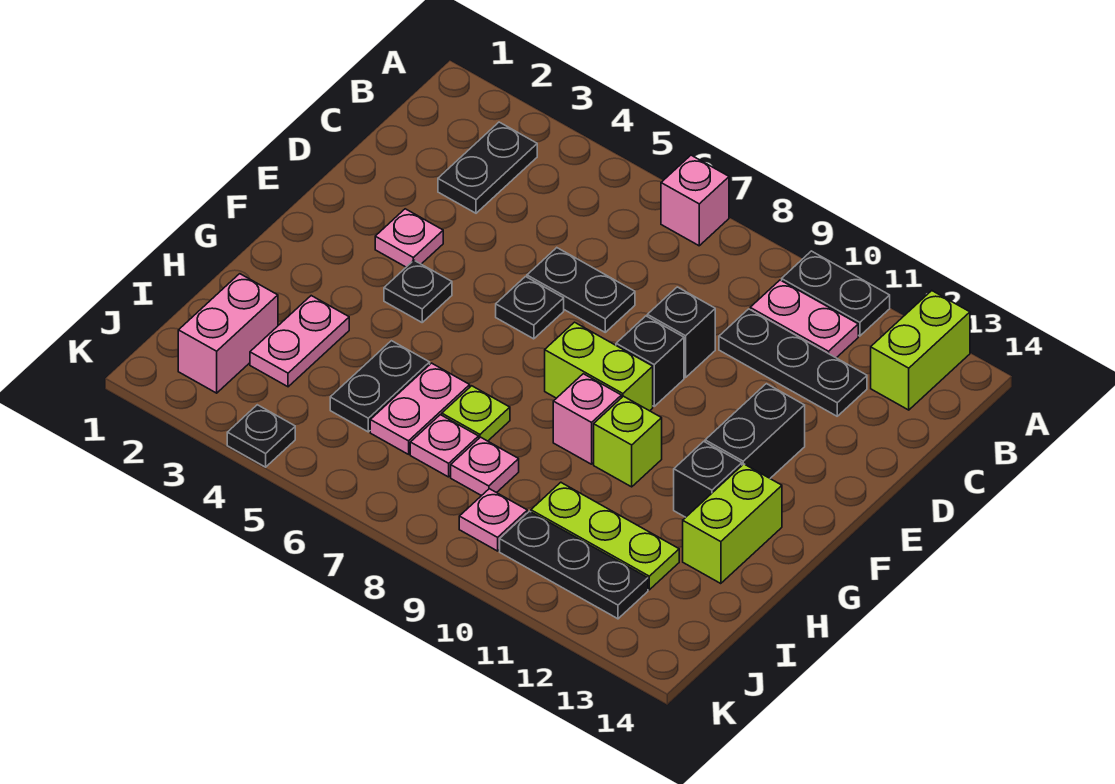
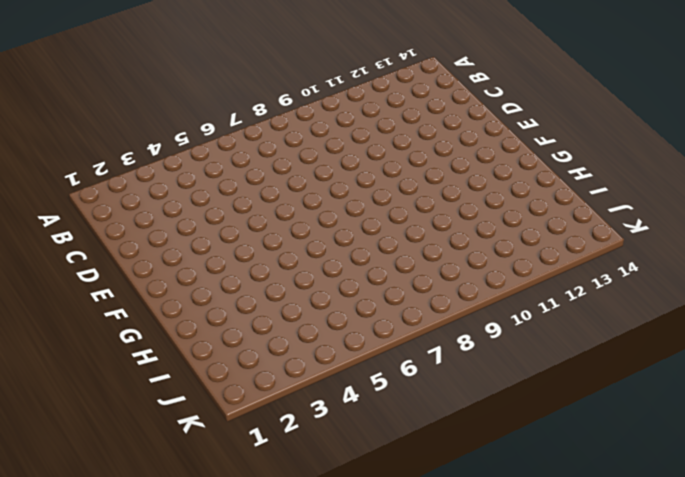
none -> pink 1x1 brick [661,155,729,246]
none -> black 1x2 plate [782,251,890,336]
none -> lime 1x2 brick [871,291,970,410]

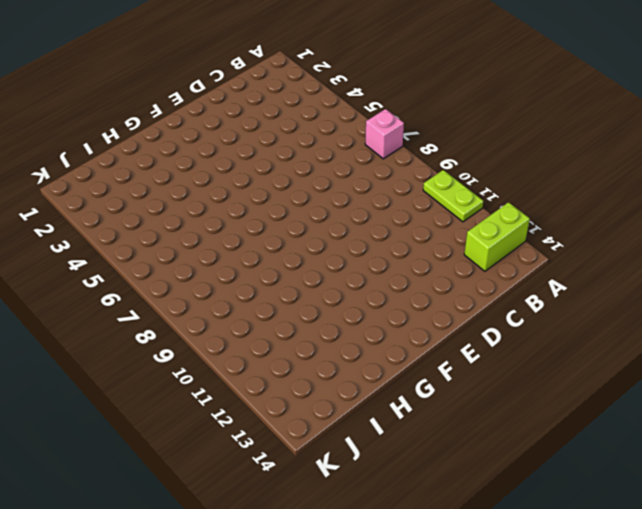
lime 1x2 plate [423,170,483,222] -> black 1x2 plate [782,251,890,336]
none -> black 1x2 plate [438,122,537,213]
none -> pink 1x2 plate [750,280,858,358]
none -> black 1x3 plate [719,309,867,416]

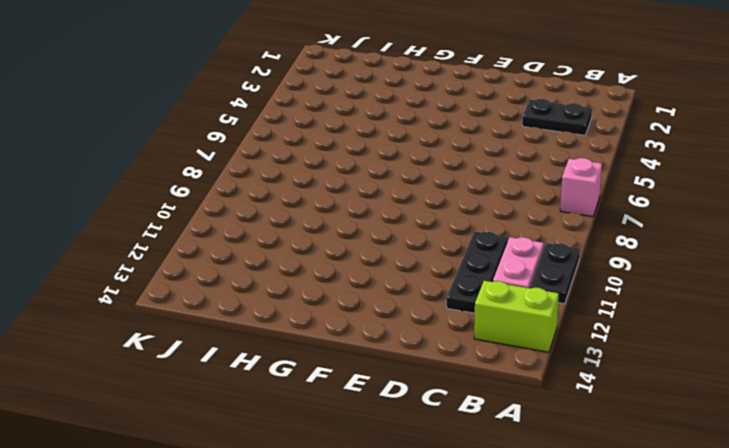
none -> black 1x2 plate [527,248,635,332]
none -> black 1x1 brick [647,287,715,378]
none -> pink 1x1 plate [375,209,443,267]

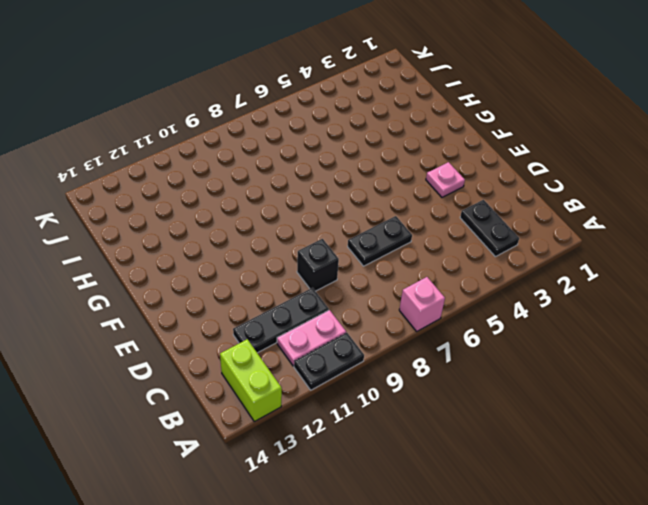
none -> black 1x1 plate [496,277,564,339]
none -> black 1x1 brick [616,316,684,406]
none -> black 1x2 brick [705,384,805,478]

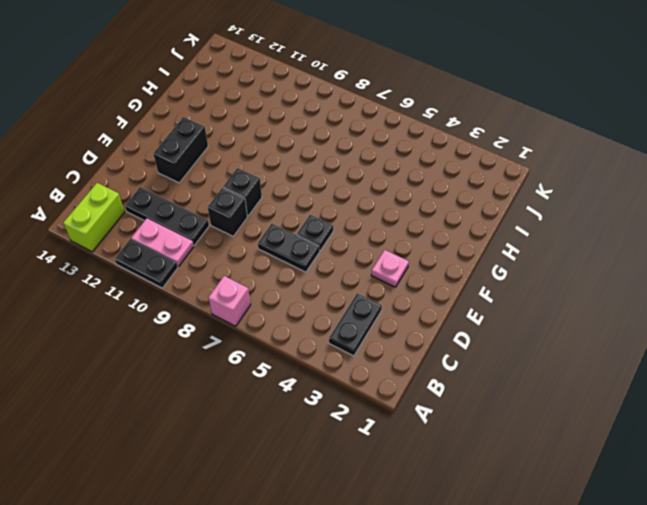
none -> black 1x1 plate [384,260,452,322]
none -> lime 1x2 brick [545,322,653,411]
none -> pink 1x1 brick [553,374,621,464]

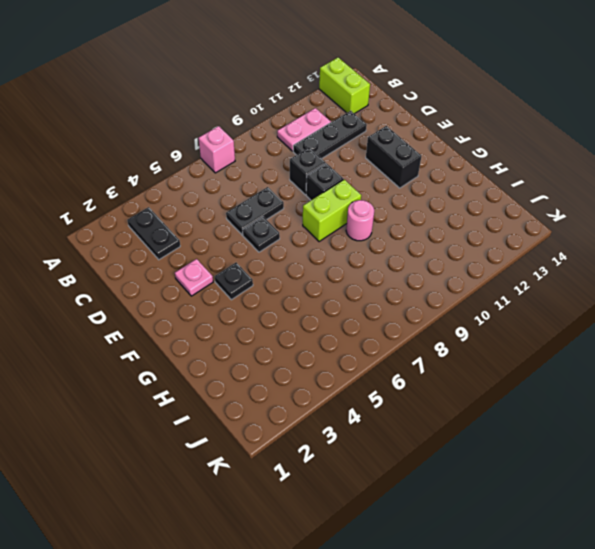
pink 1x1 round brick [346,200,374,241] -> pink 1x1 brick [553,374,621,464]
none -> black 1x2 plate [782,251,890,336]
none -> lime 1x1 brick [594,396,662,487]
none -> black 1x1 brick [674,441,742,517]

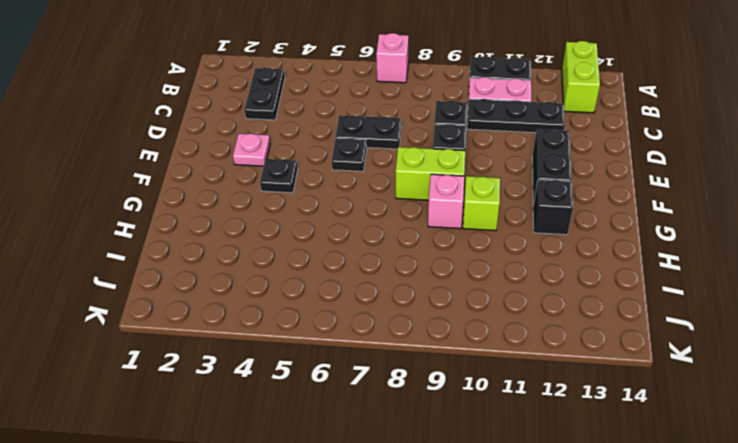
none -> lime 1x2 brick [683,464,782,584]
none -> pink 1x2 plate [250,296,349,387]
none -> black 1x2 plate [330,341,430,432]

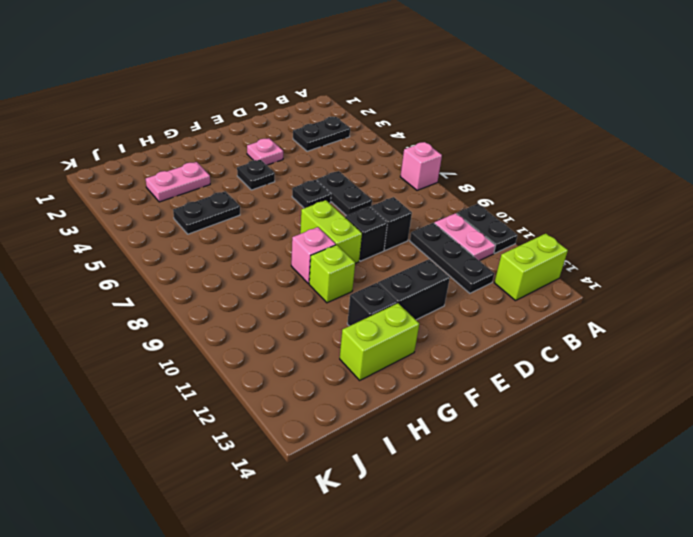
none -> pink 1x2 plate [370,363,470,454]
none -> lime 1x1 plate [442,386,510,441]
none -> pink 1x2 brick [178,274,278,393]

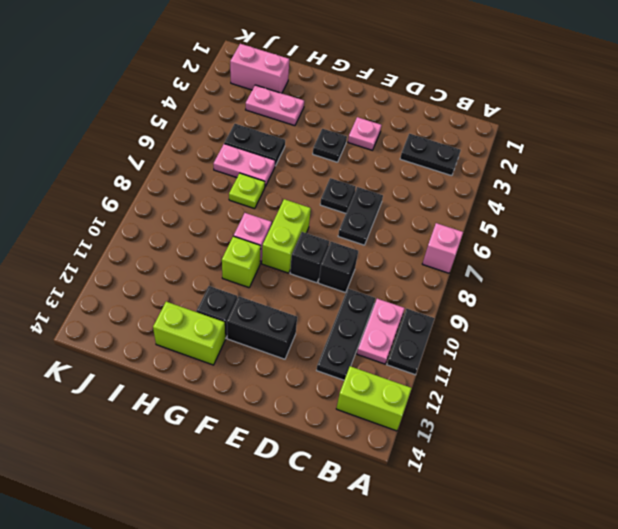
none -> pink 1x1 plate [410,415,479,477]
none -> pink 1x1 plate [451,437,519,496]
none -> lime 1x3 plate [531,482,679,590]

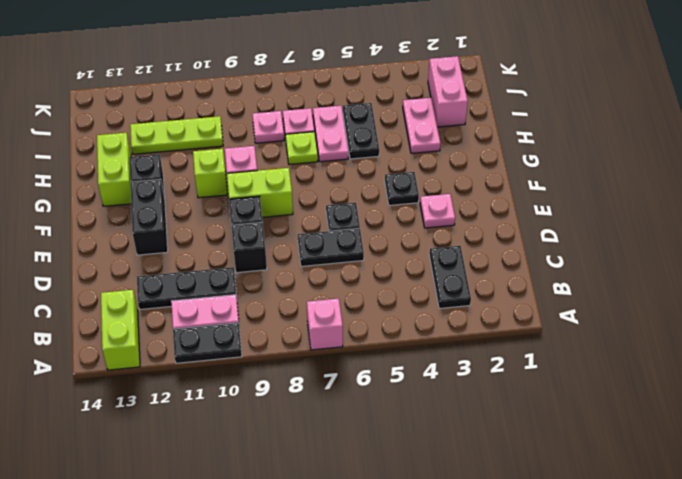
none -> pink 1x1 plate [459,489,527,551]
none -> black 1x3 plate [500,511,648,619]
none -> black 1x1 plate [227,405,295,467]

